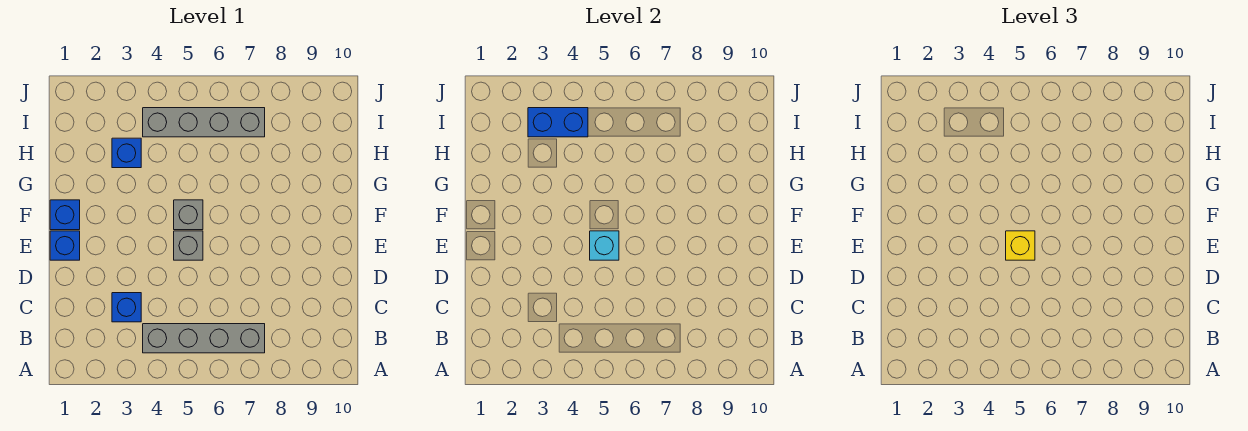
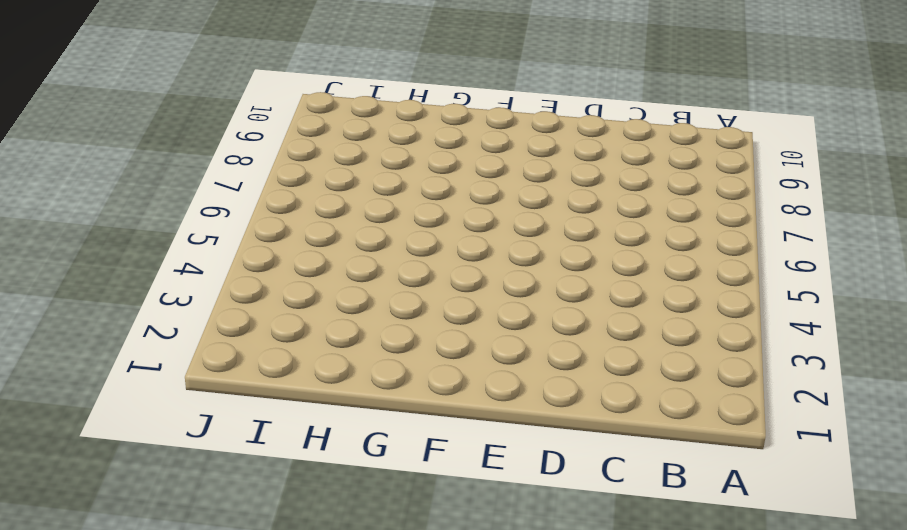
none -> grey 1x4 brick [143,324,265,353]
none -> blue 1x1 brick [112,293,141,322]

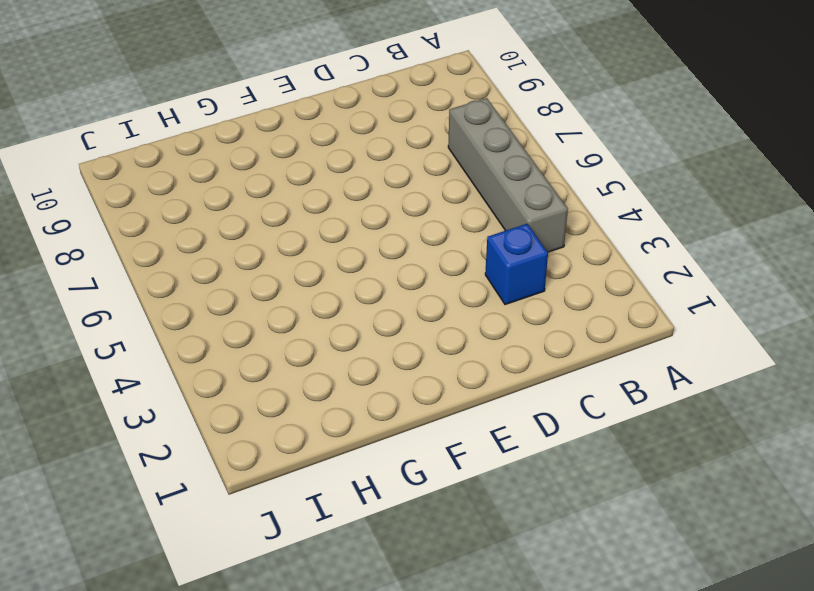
none -> blue 1x1 brick [50,231,80,260]
none -> grey 1x1 brick [174,231,203,260]

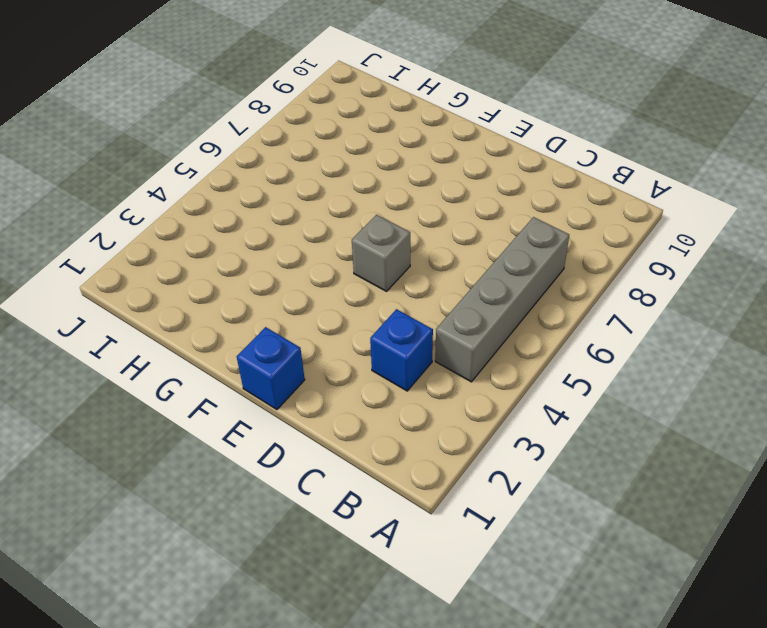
none -> blue 1x1 brick [50,200,80,230]
none -> grey 1x1 brick [174,200,203,230]

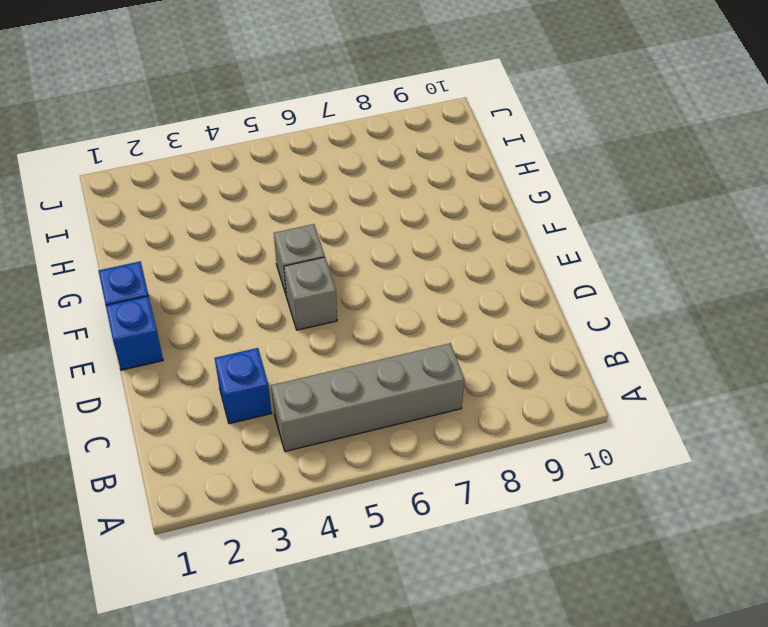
none -> blue 1x1 brick [112,138,141,168]
none -> grey 1x4 brick [143,108,265,137]

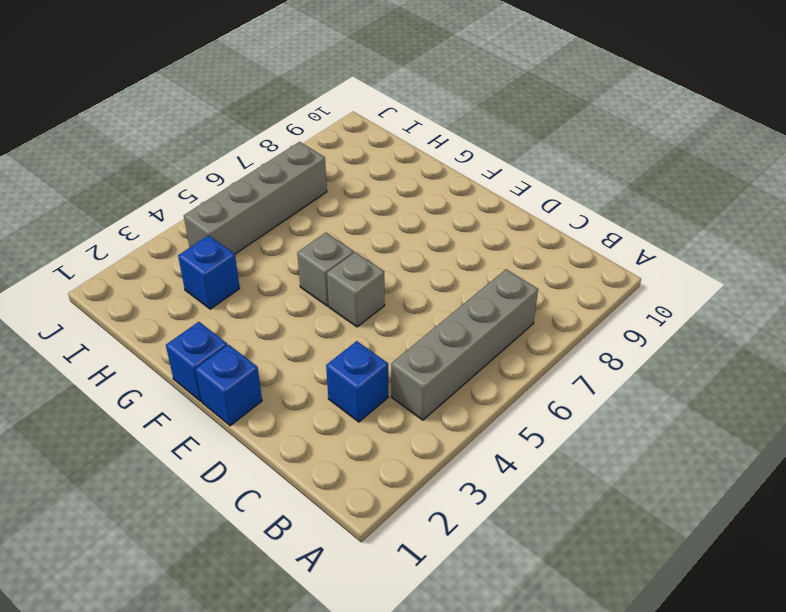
none -> cyan 1x1 brick [590,231,619,260]
none -> blue 1x2 brick [528,108,588,137]

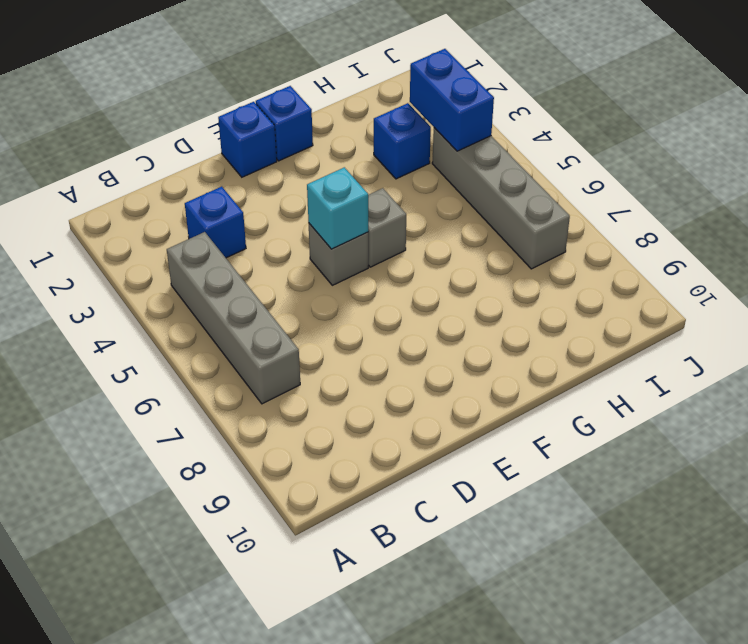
none -> yellow 1x1 brick [1006,231,1035,260]

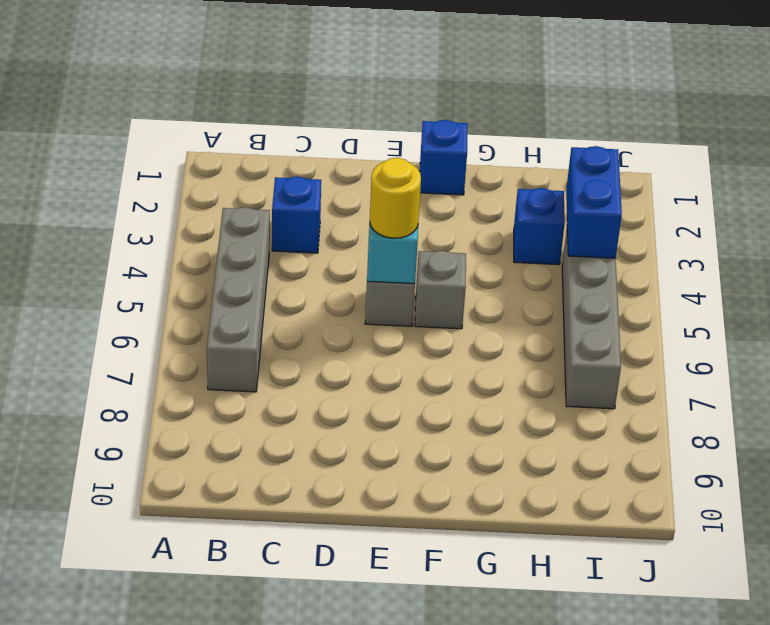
yellow 1x1 round brick [370,158,421,238] -> yellow 1x1 brick [1006,231,1035,260]
none -> blue 1x1 brick [50,231,80,260]

